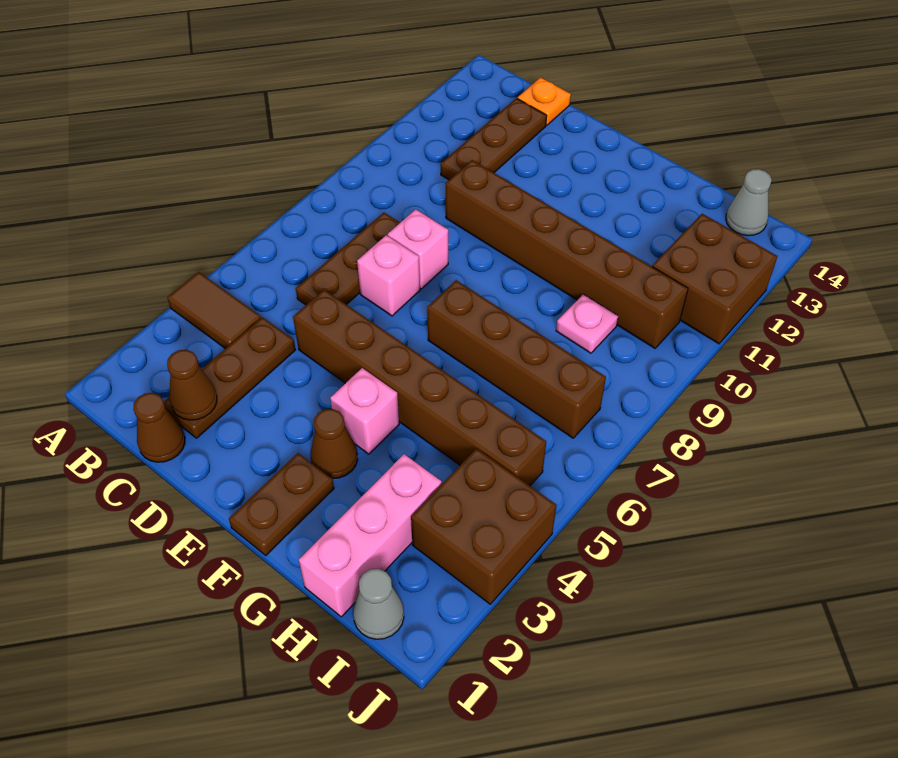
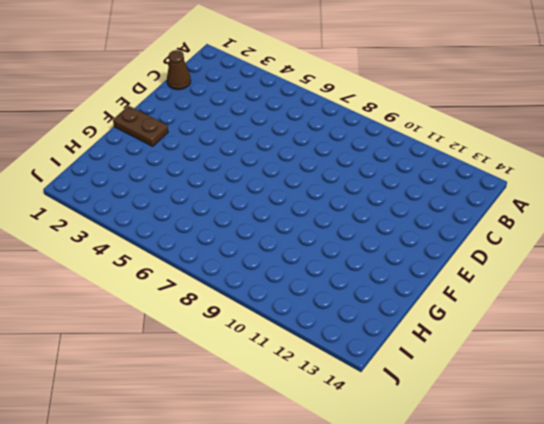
none -> brown 1x2 tile [167,272,261,349]
none -> brown 1x3 plate [164,317,295,438]
none -> brown 1x3 plate [296,213,400,305]

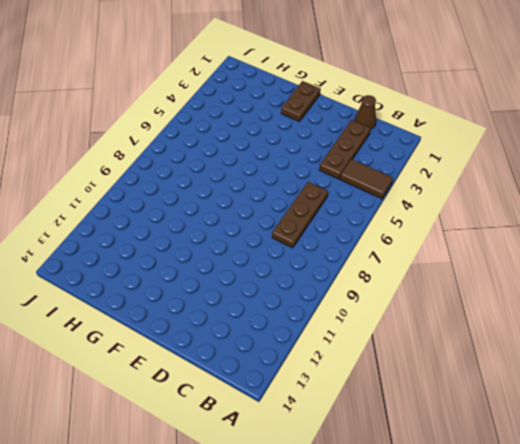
none -> brown 1x3 plate [441,98,547,180]
none -> orange 1x1 plate [517,77,571,126]
none -> brown 1x6 brick [293,290,546,486]

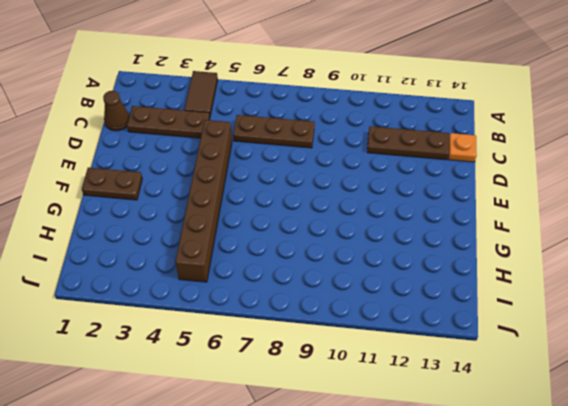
none -> pink 1x1 brick [357,235,420,316]
none -> pink 1x1 brick [388,209,448,289]
none -> brown 1x6 brick [446,160,688,348]

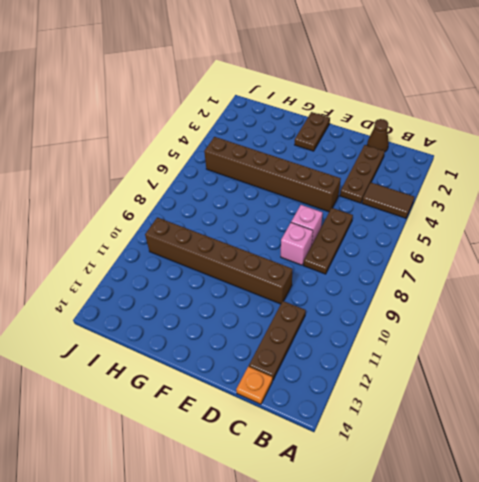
none -> brown 1x1 cone [311,409,358,479]
none -> pink 1x1 brick [330,368,399,454]
none -> brown 1x4 brick [427,280,606,438]

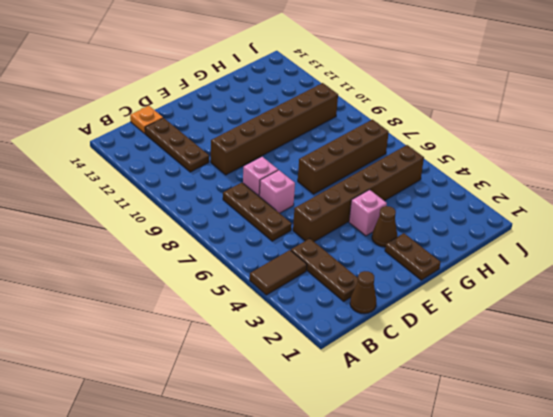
none -> pink 1x3 brick [299,454,442,617]
none -> pink 1x1 plate [556,294,618,353]
none -> grey 1x1 cone [353,569,404,639]

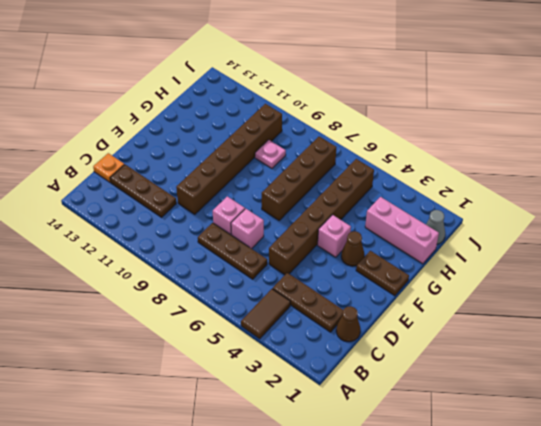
none -> brown 2x2 brick [411,449,557,604]
none -> brown 2x2 brick [652,214,777,344]
none -> grey 1x1 cone [726,169,772,236]

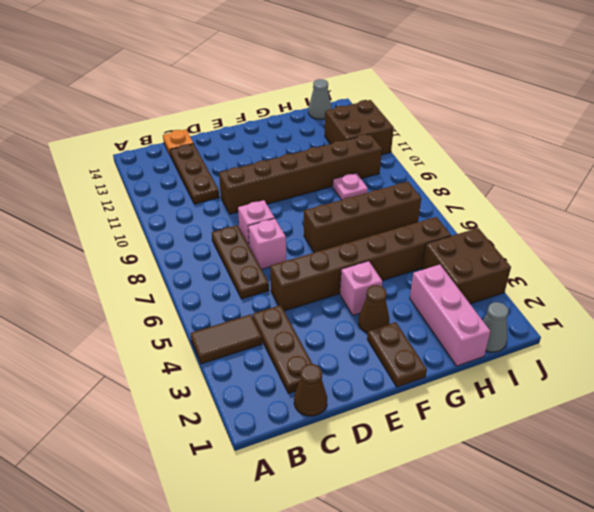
none -> brown 1x1 cone [167,350,217,420]

